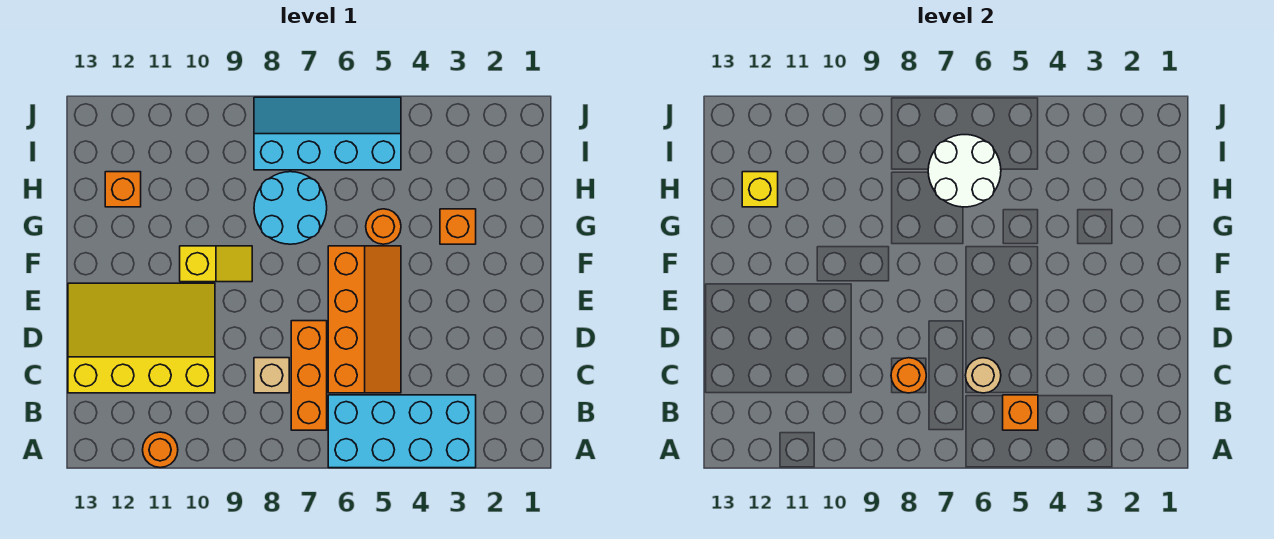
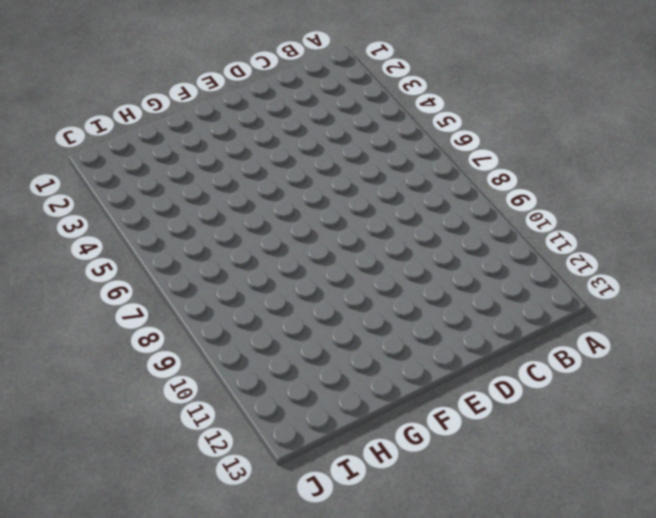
none -> cyan 2x4 brick [328,395,476,468]
none -> orange 1x1 round brick [143,432,178,468]
none -> orange 1x3 brick [291,321,327,430]

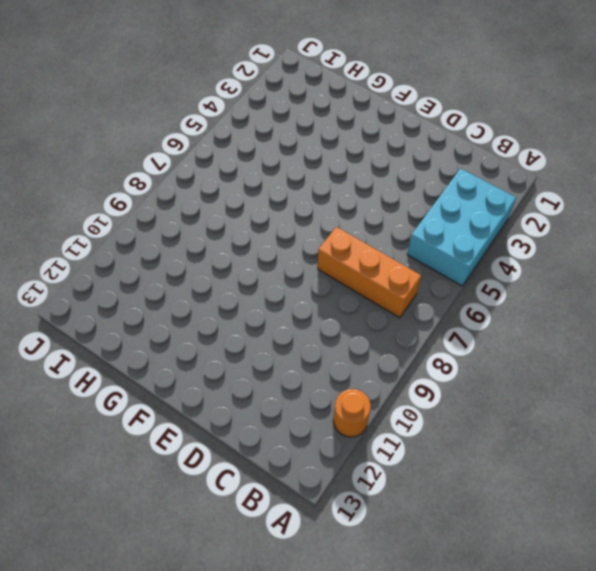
cyan 2x3 brick [407,168,516,286] -> cyan 2x4 brick [328,395,476,468]
none -> orange 2x4 slope [328,246,401,393]
none -> tan 1x1 brick [254,358,289,393]
none -> yellow 3x4 slope [68,283,215,393]

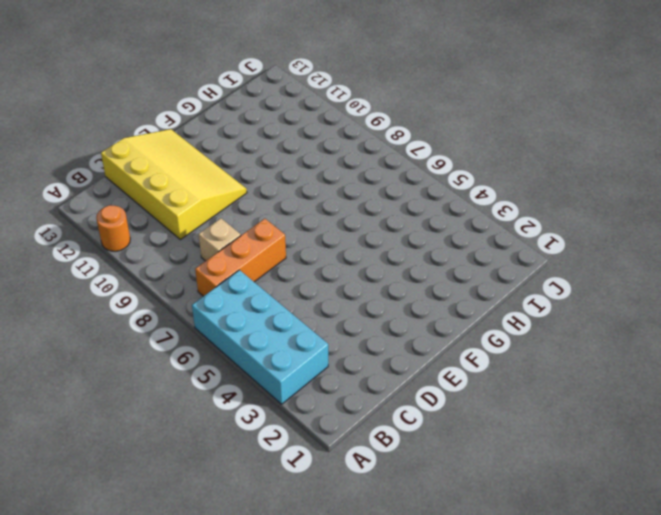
none -> orange 2x4 slope [328,246,401,393]
none -> yellow 1x2 slope [180,246,252,282]
none -> orange 1x1 brick [440,209,476,244]

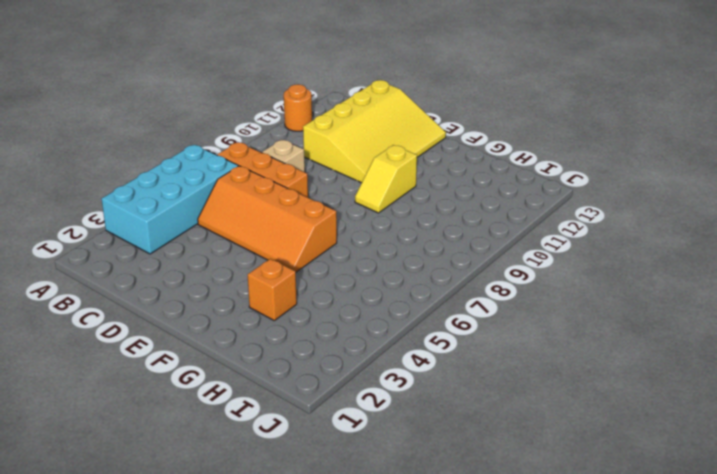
none -> orange 1x1 round brick [366,209,401,244]
none -> cyan 2x2 round brick [254,172,327,244]
none -> orange 1x1 brick [105,172,141,207]

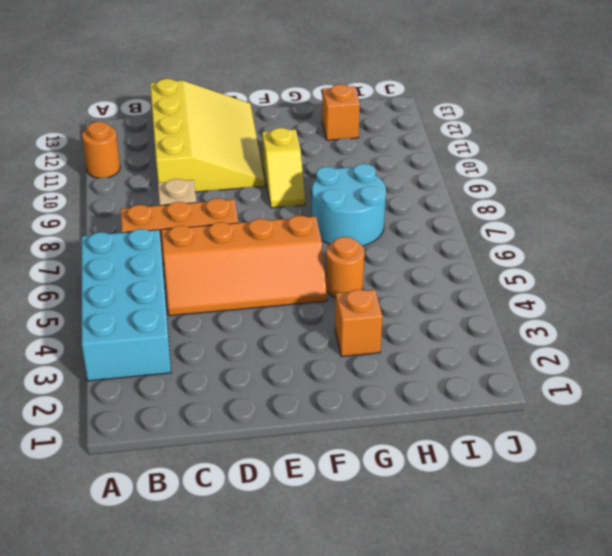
none -> cyan 2x4 slope [254,97,401,170]
none -> orange 1x1 brick [1003,395,1038,430]
none -> tan 1x1 round brick [966,358,1001,393]

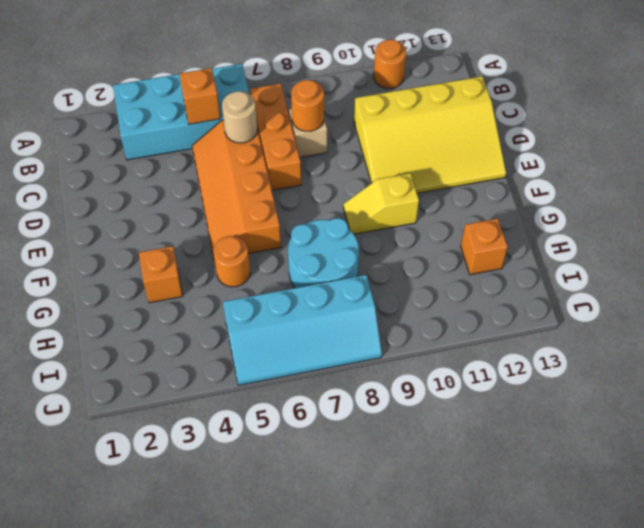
none -> white 2x2 round brick [928,135,1001,207]
none -> yellow 1x1 brick [742,172,778,207]

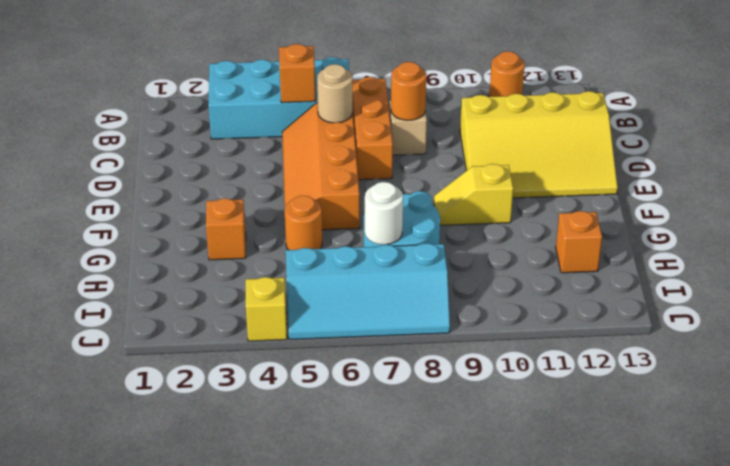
white 1x1 round brick [365,182,403,245] -> white 2x2 round brick [928,135,1001,207]
yellow 1x1 brick [246,277,287,341] -> yellow 1x1 brick moved to [742,172,778,207]

